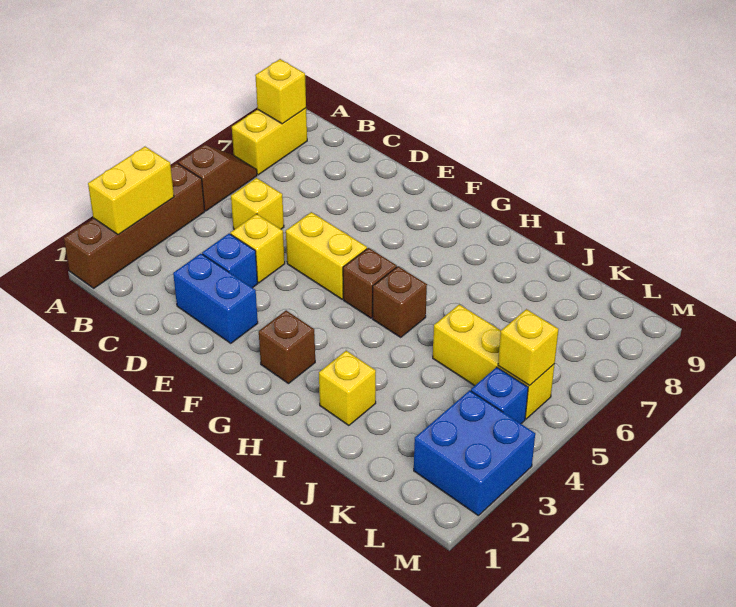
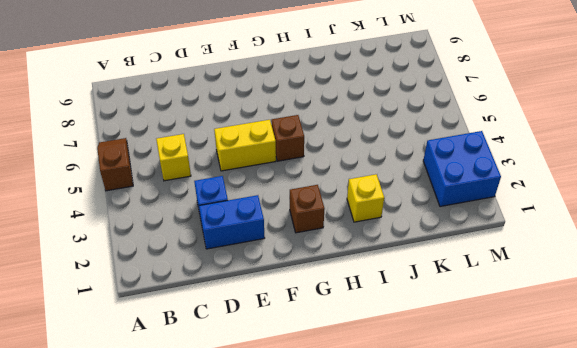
none -> brown 1x4 brick [64,163,205,288]
none -> yellow 1x2 brick [232,108,307,175]
none -> yellow 1x1 brick [230,214,285,283]

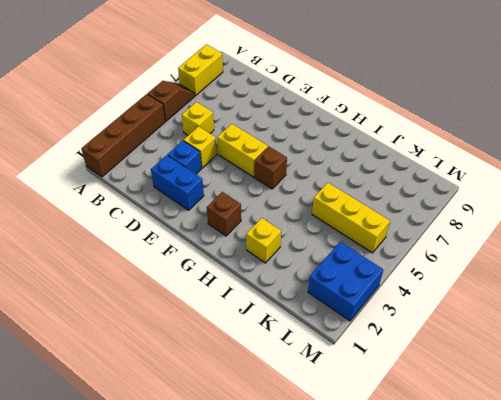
none -> brown 1x1 brick [373,266,427,337]
none -> blue 1x1 brick [471,367,528,424]
none -> yellow 1x2 brick [88,147,174,235]

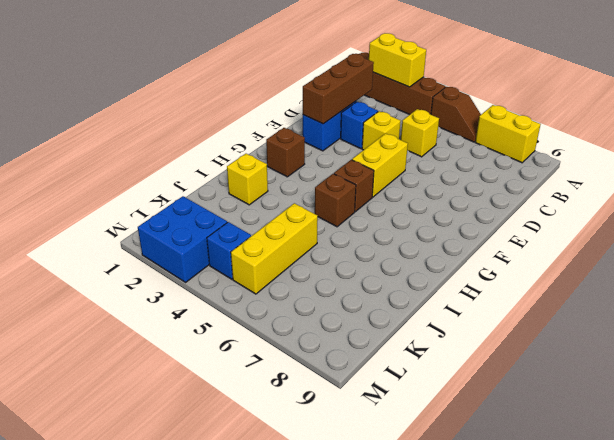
brown 1x3 brick [303,54,374,124] -> none
none -> yellow 1x1 brick [255,59,306,124]
none -> yellow 1x1 brick [498,309,559,386]

